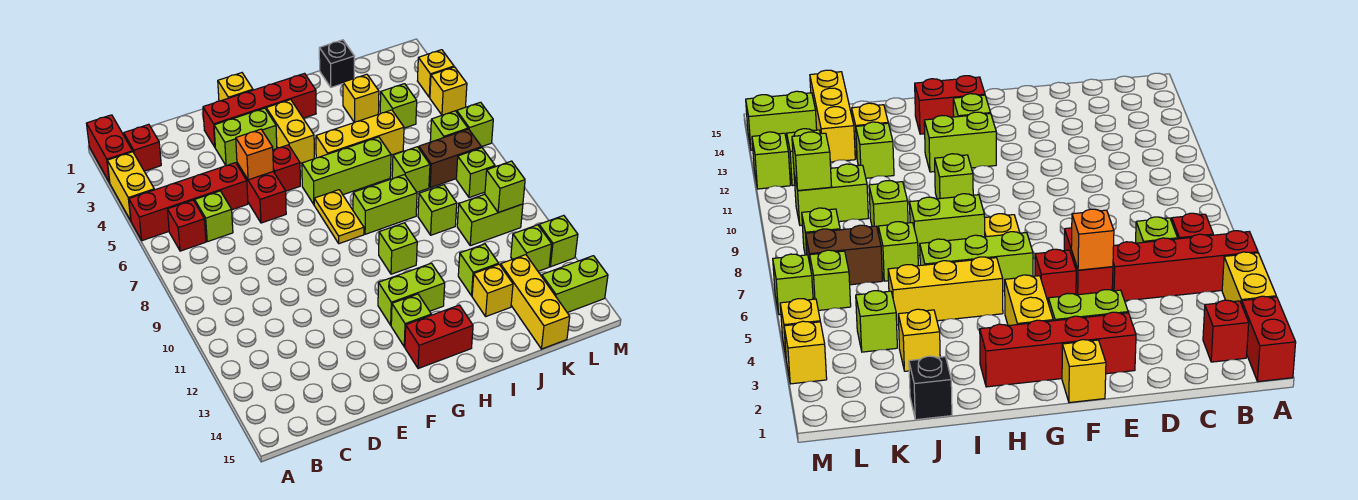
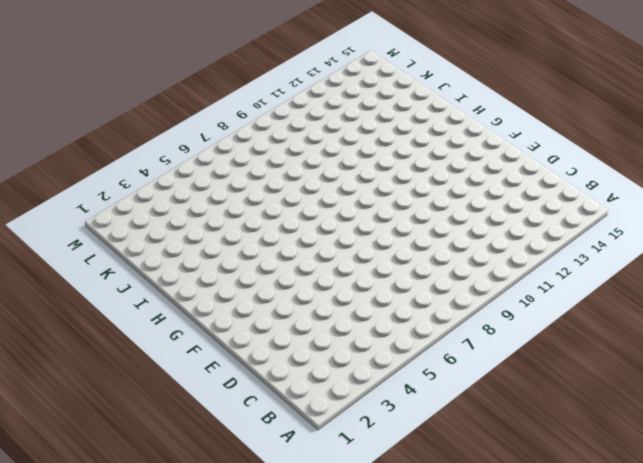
none -> red 1x2 brick [87,115,133,183]
none -> yellow 1x2 brick [107,152,154,220]
none -> red 1x4 brick [129,163,248,241]
none -> red 1x1 brick [124,124,161,171]

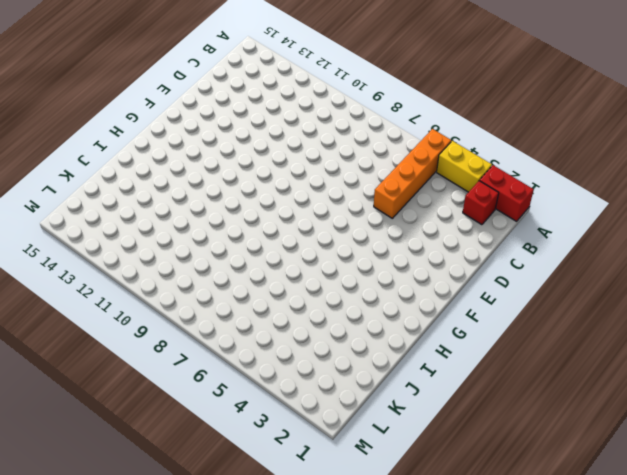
orange 1x4 brick [374,129,451,218] -> red 1x4 brick [129,163,248,241]
none -> red 1x1 brick [167,200,206,251]
none -> lime 1x1 brick [195,191,233,242]
none -> red 1x4 brick [203,74,316,147]
none -> lime 1x2 brick [214,108,277,166]

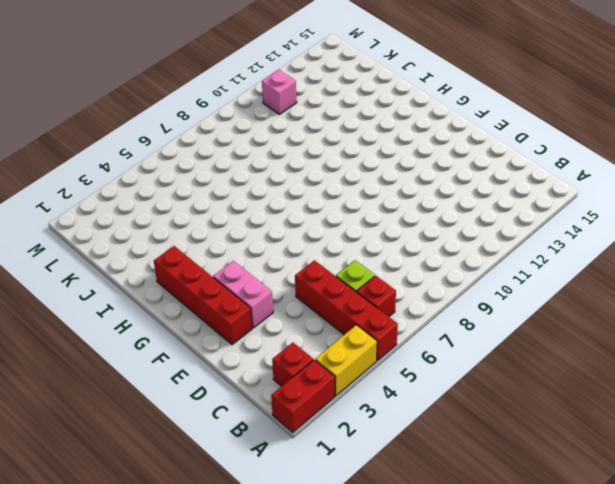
pink 1x2 brick [213,261,273,328] -> lime 1x2 brick [214,108,277,166]
pink 1x1 brick [262,70,297,114] -> none
none -> red 1x2 brick [237,163,286,223]
none -> yellow 1x1 brick [218,73,253,101]
none -> red 1x1 brick [273,145,300,191]
none -> yellow 1x2 brick [266,100,314,163]

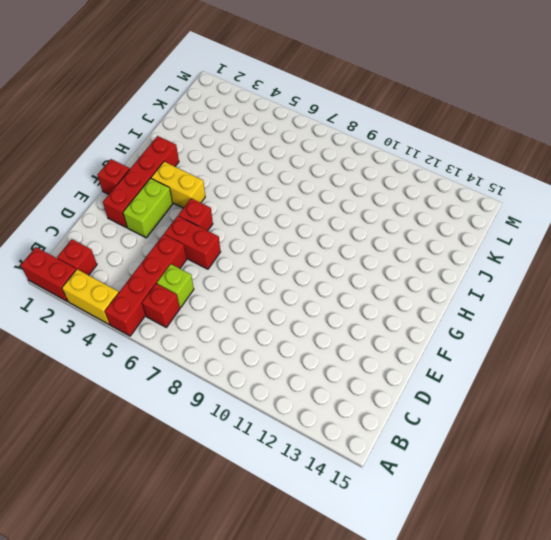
red 1x1 brick [97,159,130,194] -> yellow 1x1 brick [218,73,253,101]
none -> lime 1x3 brick [302,137,391,204]
none -> yellow 1x2 plate [314,190,364,244]
none -> lime 1x2 brick [378,263,445,325]
none -> lime 1x1 brick [391,294,431,347]

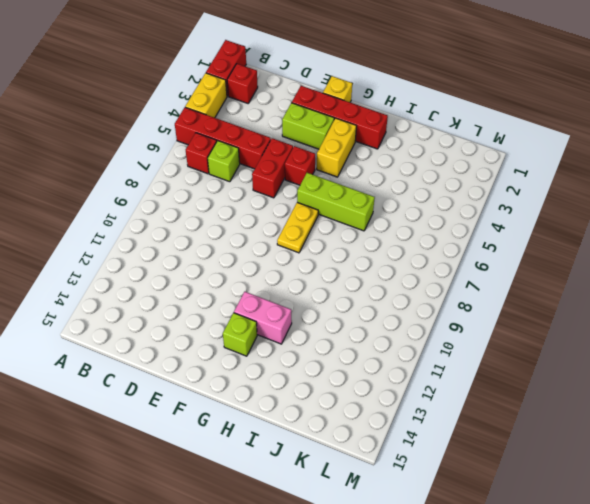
pink 1x2 brick [234,292,292,344] -> lime 1x2 brick [378,263,445,325]
none -> red 1x2 brick [405,305,473,369]
none -> yellow 1x3 brick [316,110,404,158]
none -> lime 1x2 brick [353,175,417,234]
none -> lime 1x1 brick [379,223,417,274]

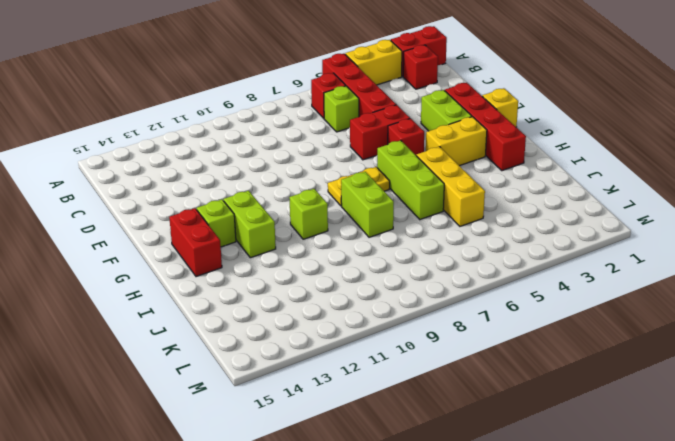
none -> black 1x1 brick [319,40,355,87]
none -> yellow 1x1 brick [343,74,379,122]
none -> lime 1x1 brick [392,147,430,192]
none -> lime 1x1 brick [418,185,457,235]

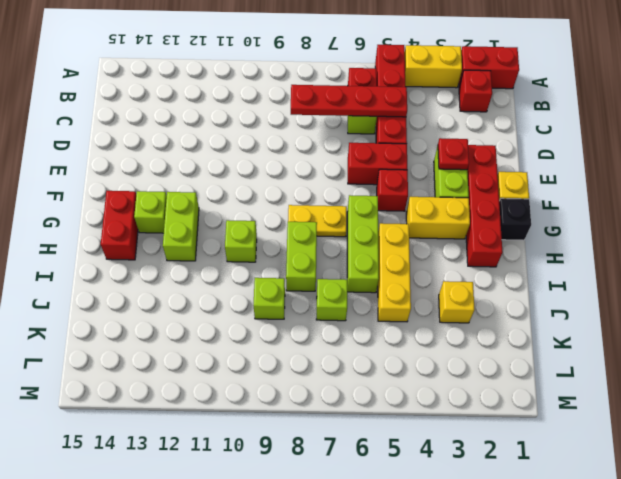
red 1x4 plate [291,85,407,117] -> none
red 1x1 plate [438,138,469,170] -> none
black 1x1 brick [499,198,531,240] -> black 1x1 brick moved to [319,40,355,87]
none -> lime 1x1 brick [458,244,499,296]
none -> yellow 1x1 brick [472,265,513,316]
none -> lime 1x1 brick [380,84,417,128]
none -> brown 1x2 brick [419,129,481,188]

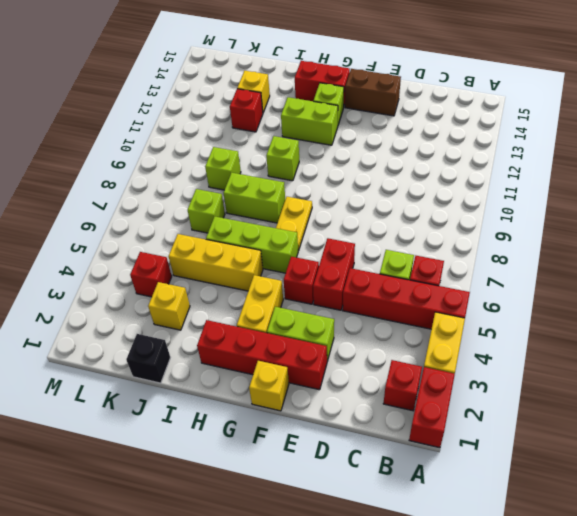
brown 1x2 brick [345,69,401,116] -> brown 1x2 brick moved to [419,129,481,188]
red 1x1 brick [230,89,263,132] -> lime 1x1 brick [458,244,499,296]
red 1x1 brick [130,252,172,297] -> lime 1x1 brick [380,84,417,128]
none -> lime 1x2 brick [457,194,523,246]
none -> yellow 1x3 brick [500,255,570,349]
none -> lime 1x1 brick [430,111,468,142]
none -> lime 1x1 brick [456,148,495,198]

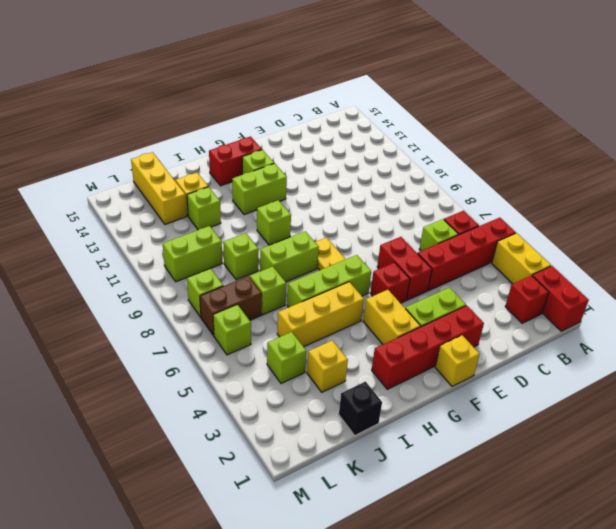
none -> lime 1x1 brick [511,225,552,271]
none -> lime 1x2 brick [542,256,608,313]
none -> yellow 1x1 brick [418,50,454,98]
none -> yellow 1x1 brick [430,67,467,115]

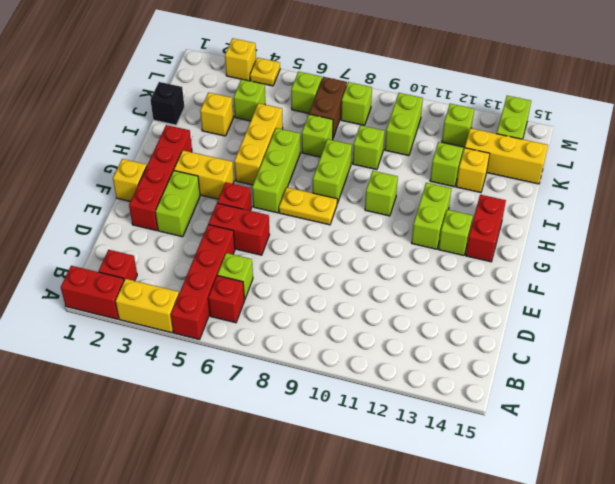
yellow 1x1 plate [250,58,280,86] -> yellow 1x1 brick [430,67,467,115]
none -> lime 1x1 brick [457,102,493,147]
none -> lime 1x1 brick [539,215,578,267]
none -> orange 1x1 brick [236,129,273,180]
none -> lime 1x1 brick [485,161,525,213]

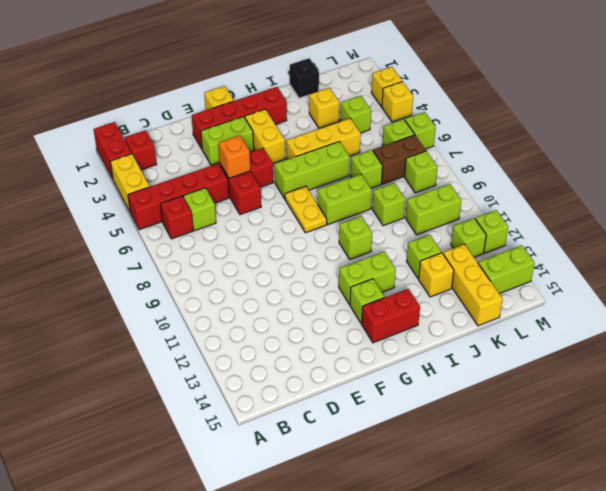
none -> lime 1x1 brick [485,161,525,213]

